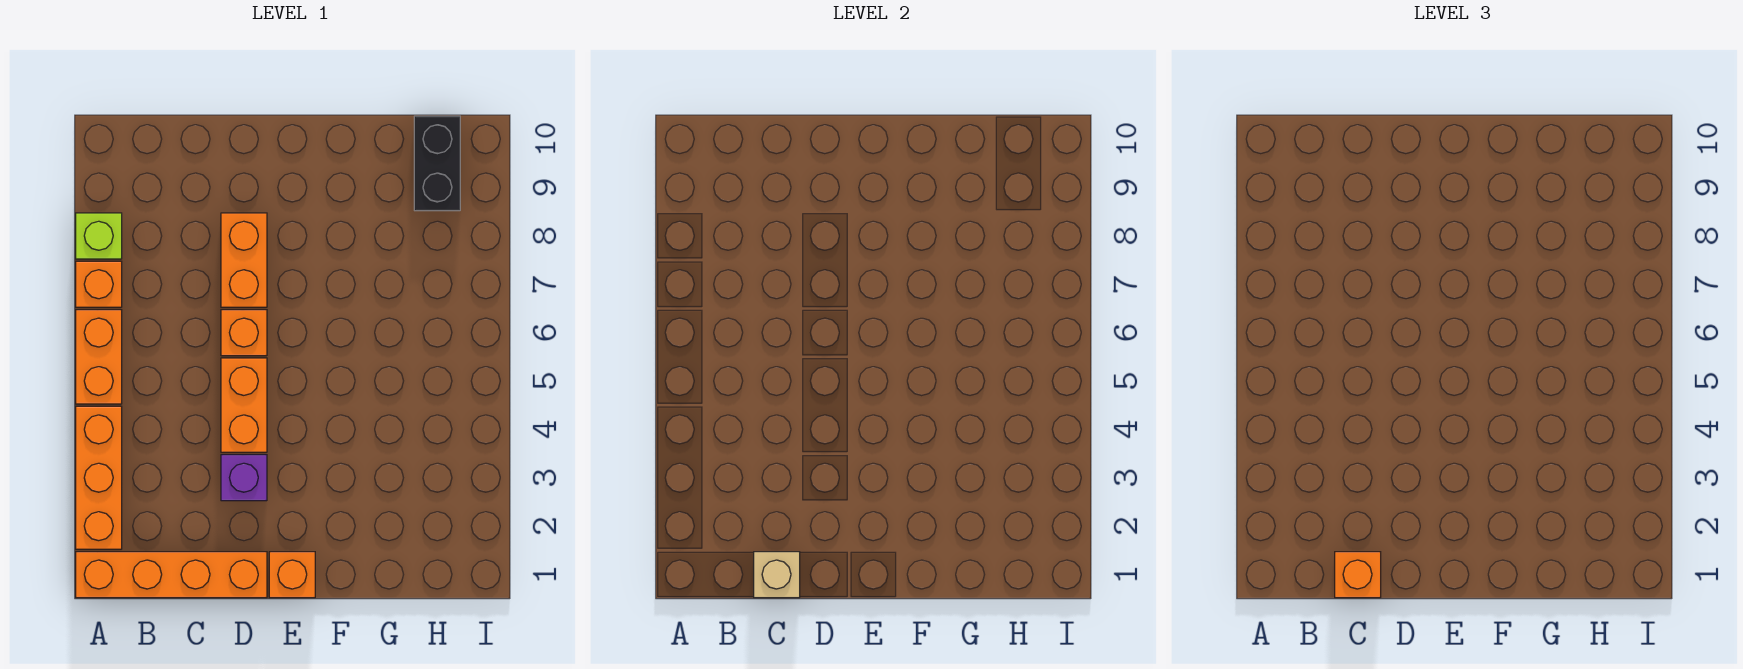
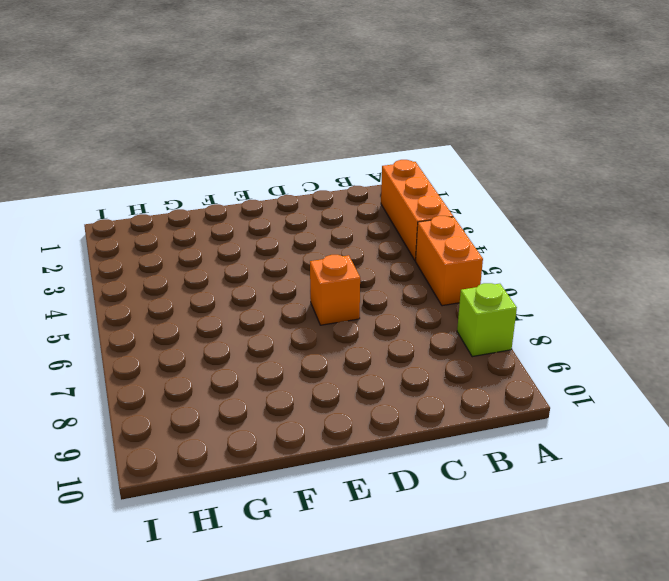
none -> orange 1x4 brick [76,552,267,598]
none -> orange 1x1 brick [76,261,122,307]
none -> purple 1x1 brick [221,455,267,501]

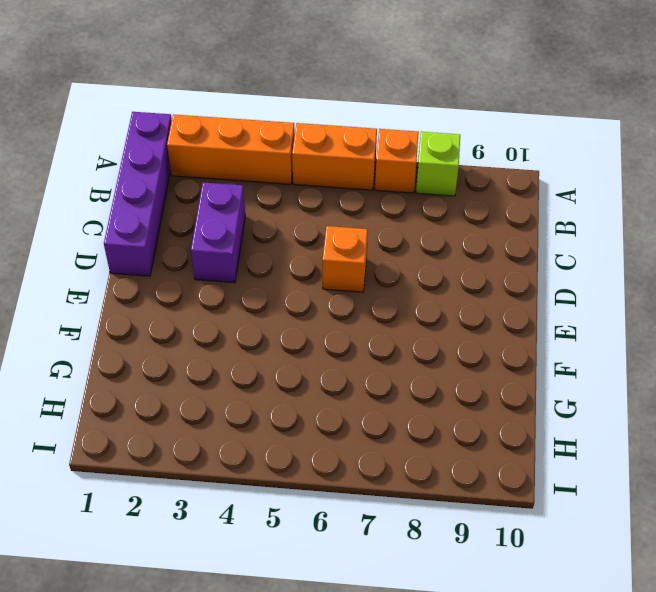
purple 1x4 brick [104,112,172,276] -> orange 1x4 brick [76,552,267,598]
purple 1x2 brick [191,182,245,283] -> purple 1x1 brick [221,455,267,501]
none -> orange 1x2 brick [221,358,267,452]
none -> orange 1x2 brick [221,213,267,307]
none -> orange 1x1 brick [269,552,315,598]

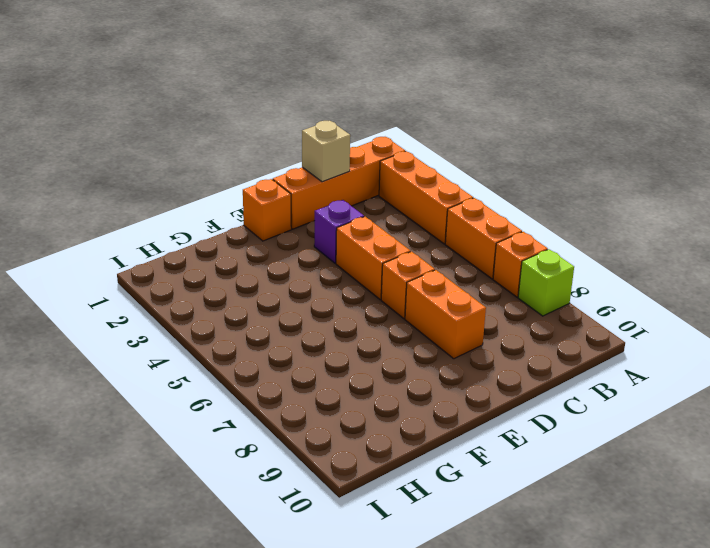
none -> black 1x2 brick [414,116,460,211]
none -> orange 1x1 brick [1335,552,1381,598]

